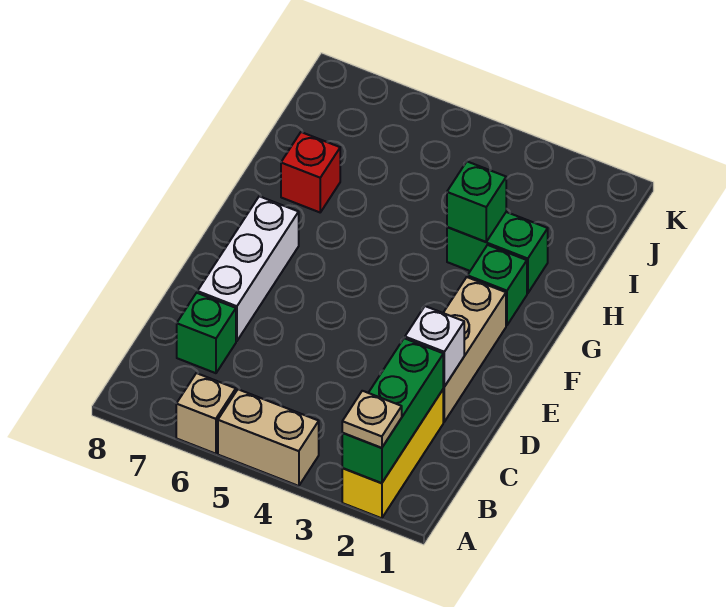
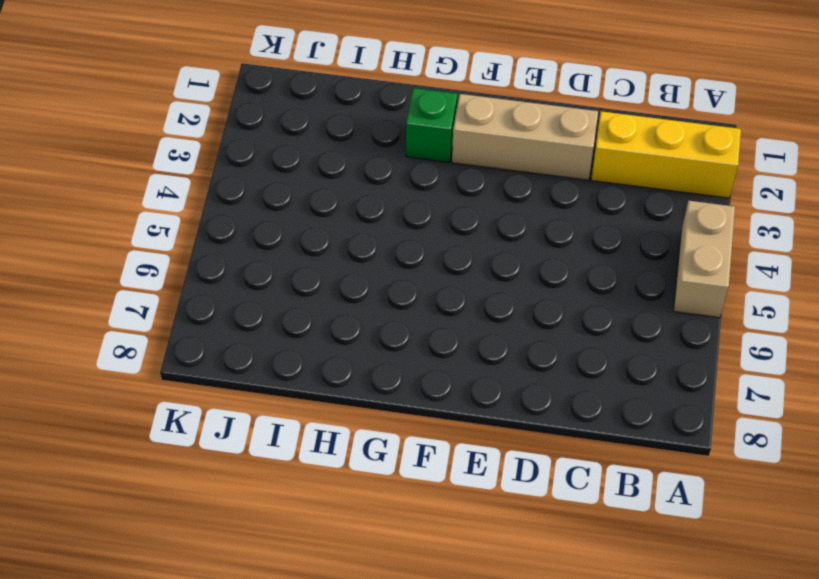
none -> tan 1x1 brick [176,373,236,454]
none -> green 1x1 brick [177,293,236,373]
none -> white 1x3 brick [197,196,299,341]

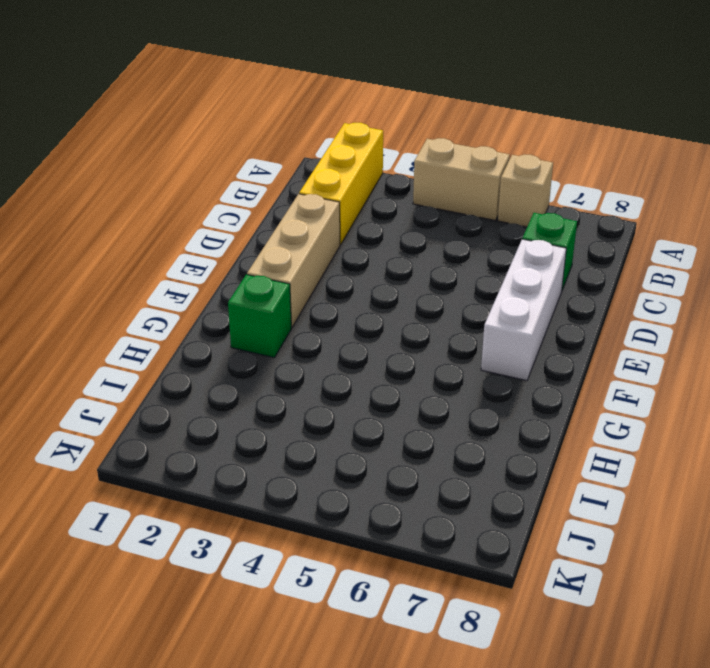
none -> green 1x2 brick [447,212,548,293]
none -> red 1x1 brick [281,132,340,212]
none -> green 1x3 brick [342,338,443,483]

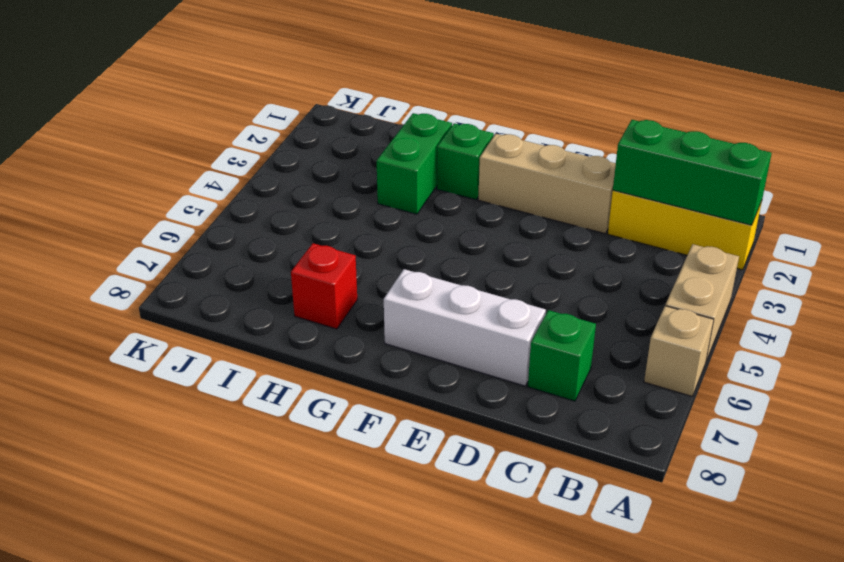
none -> white 1x1 brick [405,306,464,387]
none -> green 1x1 brick [447,162,506,242]
none -> tan 1x1 plate [342,391,402,448]

